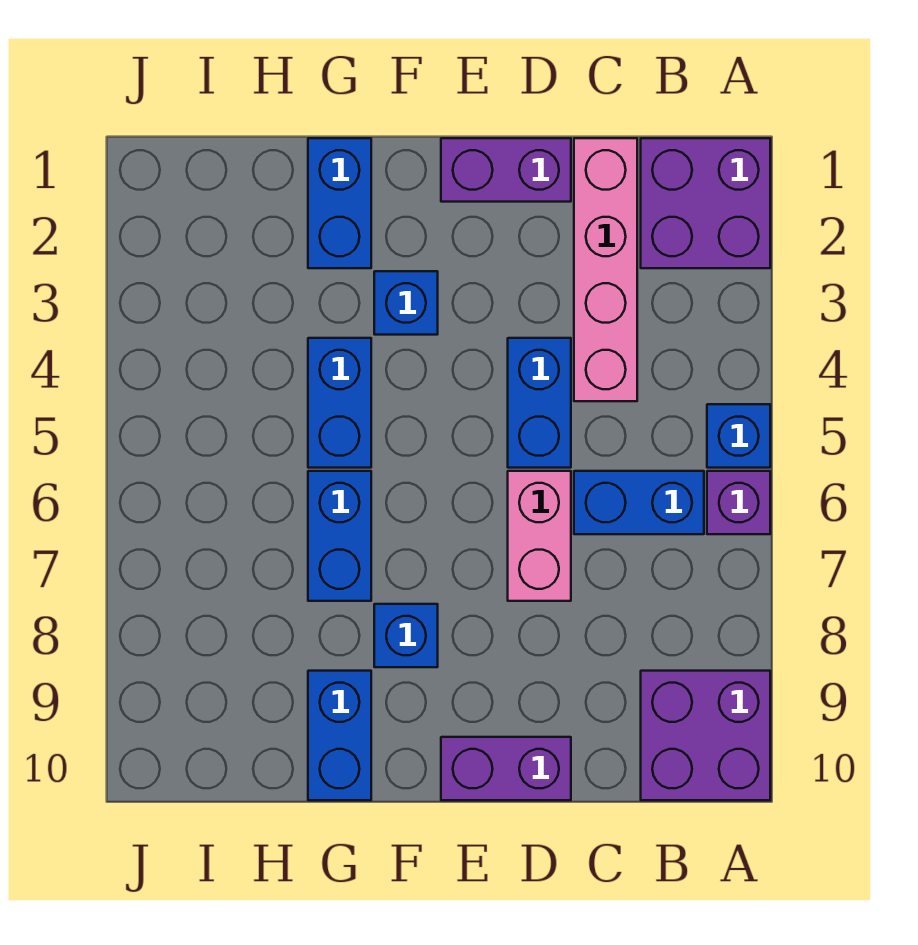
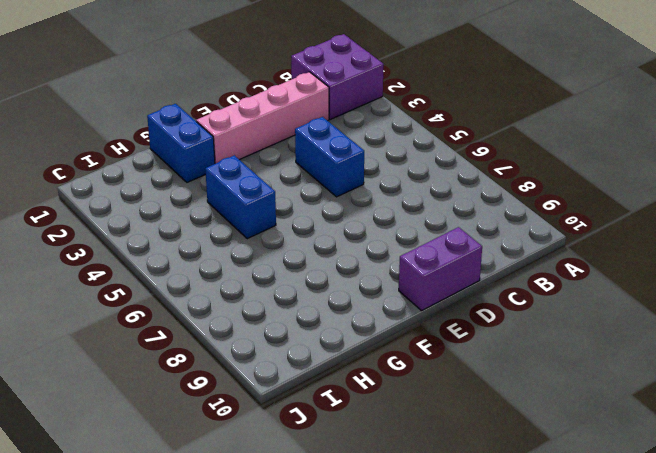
pink 1x4 brick [196,72,329,164] -> pink 1x4 brick turned to [574,138,637,401]
none -> blue 1x1 brick [707,404,770,468]
none -> purple 1x1 brick [707,471,770,534]
none -> purple 2x2 brick [641,671,770,800]

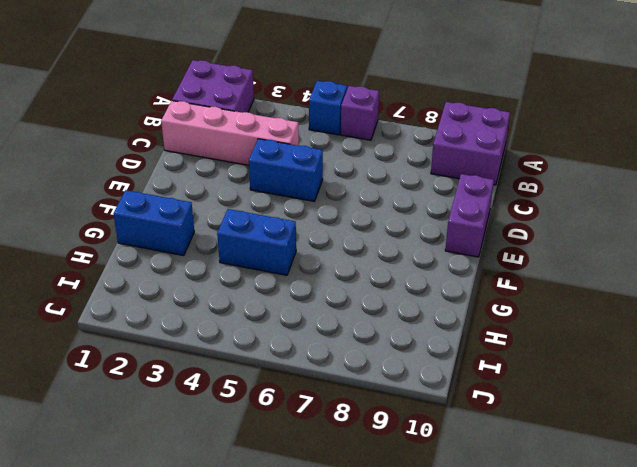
none -> blue 1x2 brick [574,471,704,534]
none -> purple 1x2 brick [441,138,571,202]
none -> pink 1x2 brick [508,471,571,601]

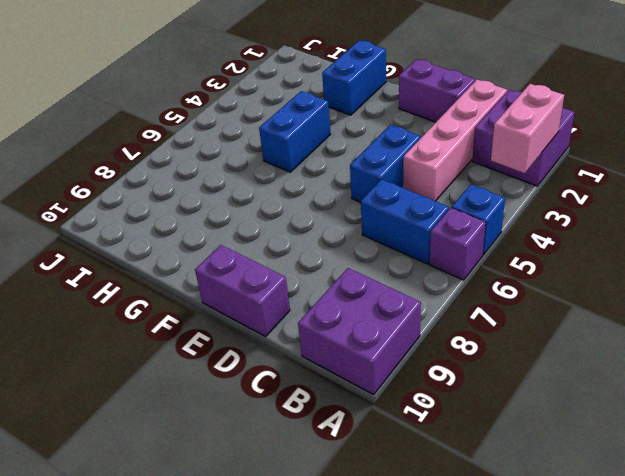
pink 1x2 brick [491,84,564,173] -> pink 1x2 brick moved to [508,471,571,601]
none -> blue 1x1 brick [374,271,438,335]
none -> blue 1x1 brick [374,604,438,667]
none -> blue 1x2 brick [308,471,371,601]

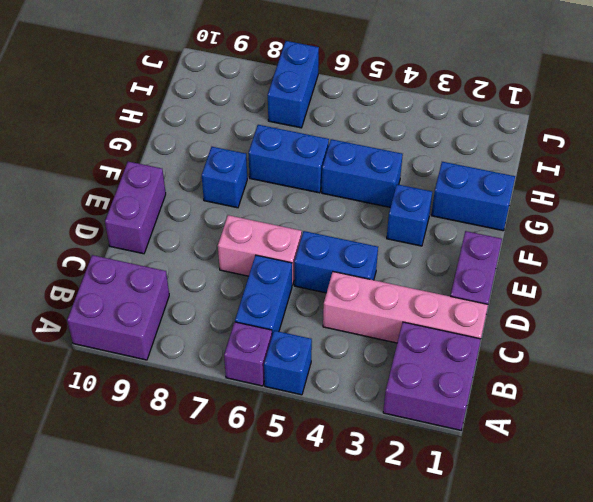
blue 1x2 brick [268,41,319,128] -> blue 1x2 brick turned to [308,671,371,800]

